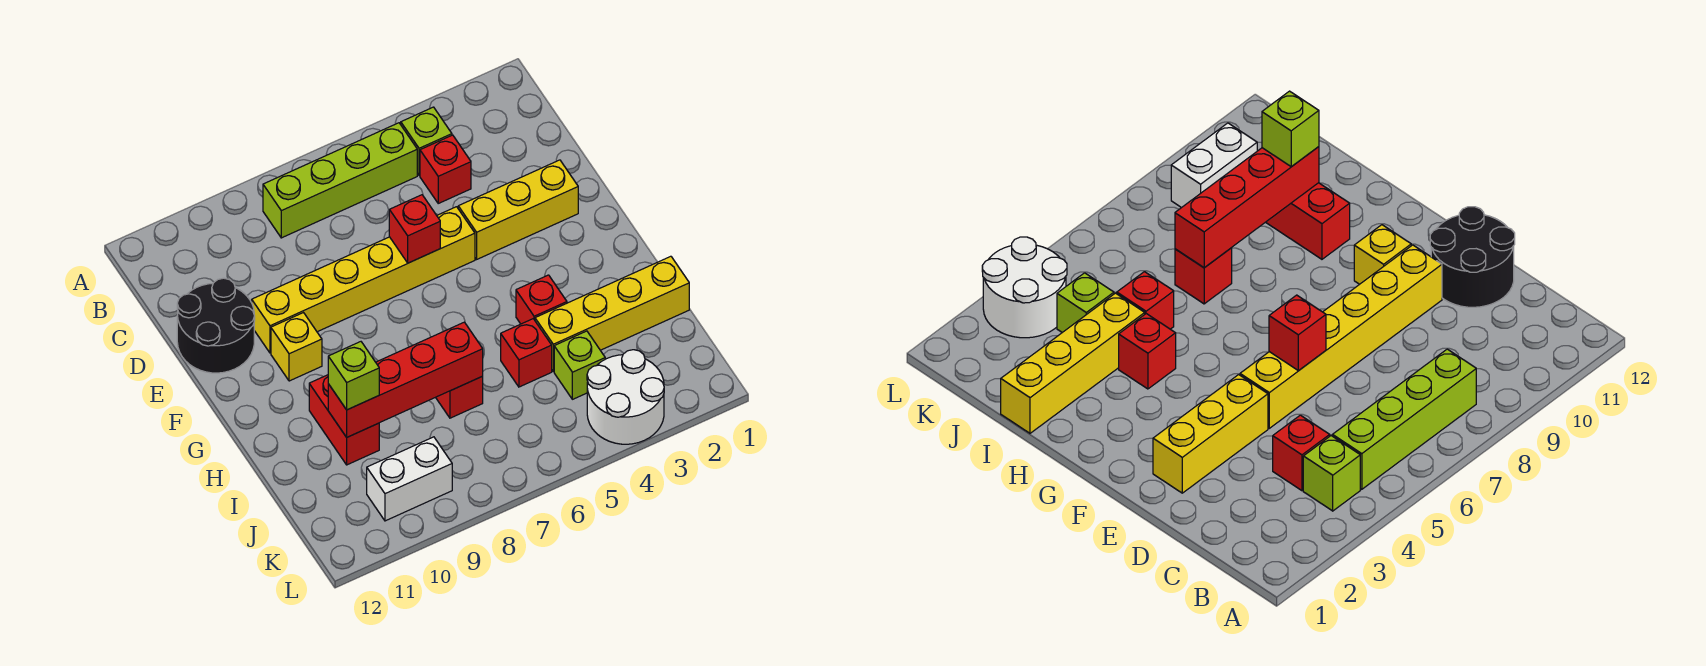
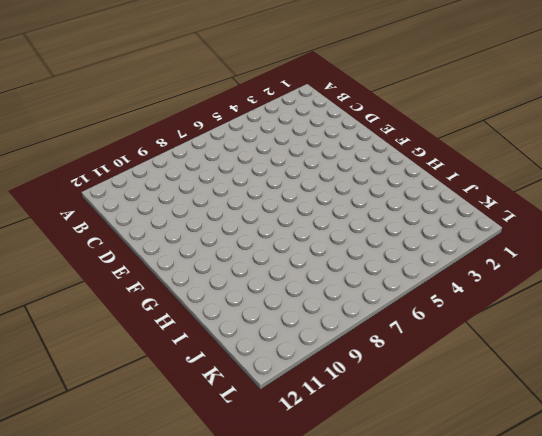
none -> lime 1x1 brick [401,107,452,176]
none -> lime 1x4 brick [263,123,417,238]
none -> red 1x1 brick [420,135,471,203]

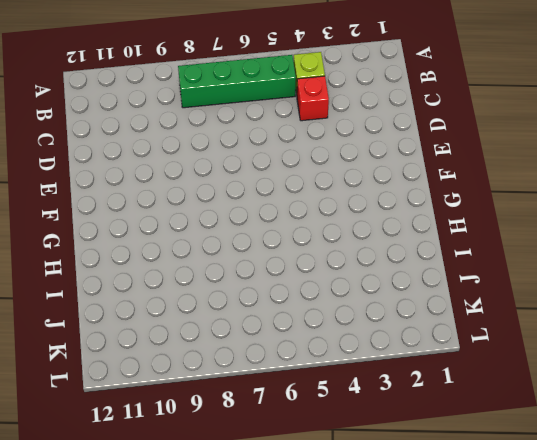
green 1x4 brick [178,55,296,108] -> lime 1x4 brick [263,123,417,238]
none -> black 2x2 round brick [177,278,255,373]
none -> yellow 1x3 brick [458,160,578,259]
none -> yellow 1x6 brick [252,207,475,353]

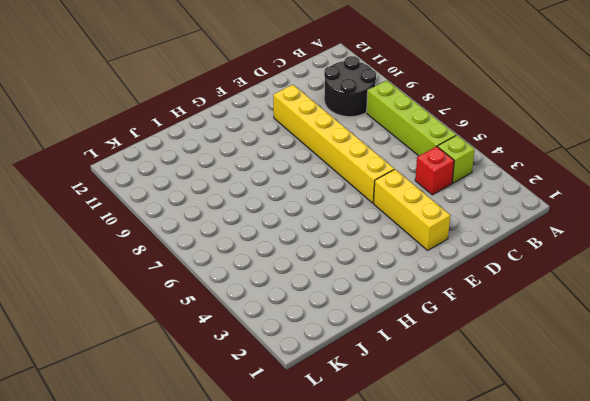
black 2x2 round brick [324,56,376,117] -> black 2x2 round brick moved to [177,278,255,373]
none -> yellow 1x1 brick [271,313,322,381]
none -> red 1x1 brick [516,275,567,324]
none -> red 1x2 brick [309,375,379,465]

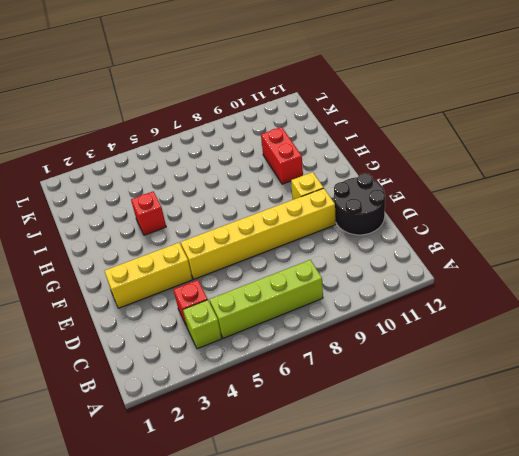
none -> yellow 1x4 brick [535,256,689,371]
none -> red 1x1 brick [501,319,552,387]
none -> red 1x1 brick [436,376,483,418]

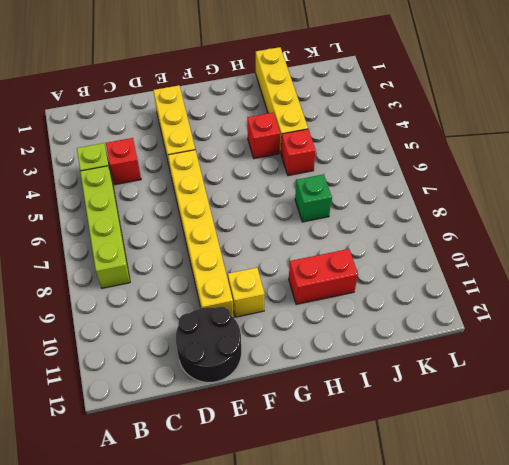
green 1x1 brick [295,174,332,222] -> red 1x1 brick [436,376,483,418]
none -> lime 1x1 brick [554,331,605,399]
none -> white 2x2 round brick [587,350,664,444]
none -> white 1x2 brick [367,437,452,521]

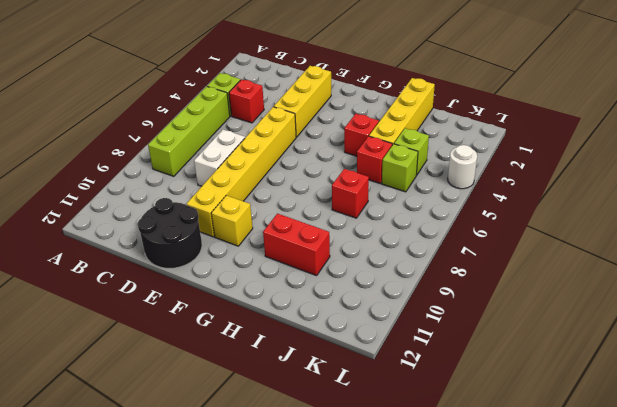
white 1x2 brick [194,130,245,186] -> white 1x2 brick moved to [367,437,452,521]
lime 1x1 brick [382,144,418,192] -> lime 1x1 brick moved to [328,342,379,410]
white 1x1 round brick [448,145,477,189] -> white 2x2 round brick [587,350,664,444]
none -> red 1x1 brick [389,195,440,263]
none -> red 1x4 brick [328,322,483,437]

